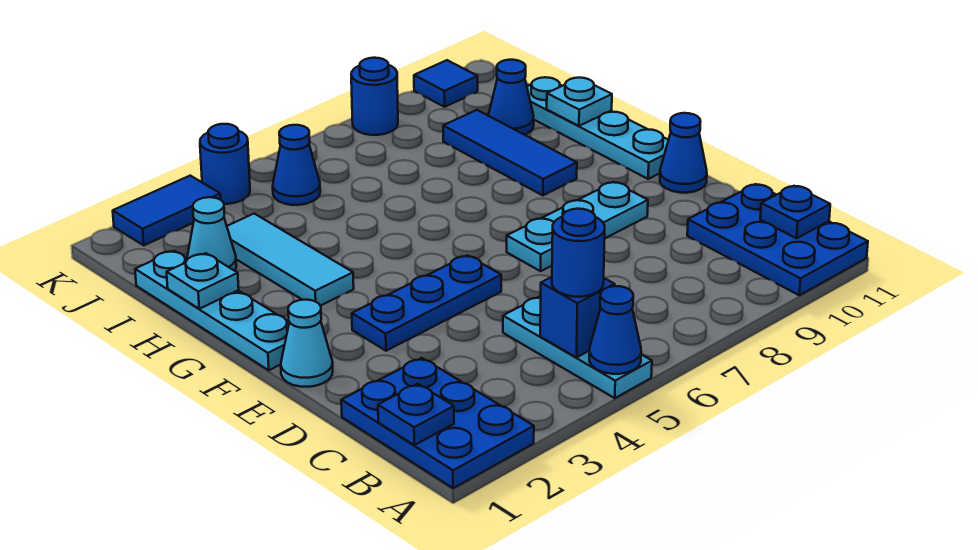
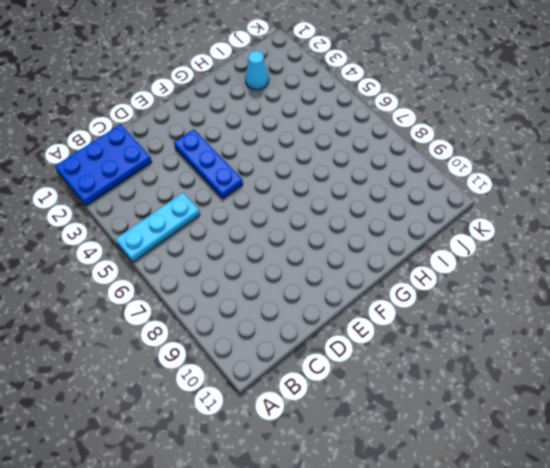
none -> blue 2x3 plate [687,184,868,295]
none -> cyan 1x1 cone [281,300,333,387]
none -> cyan 1x3 plate [507,182,648,271]

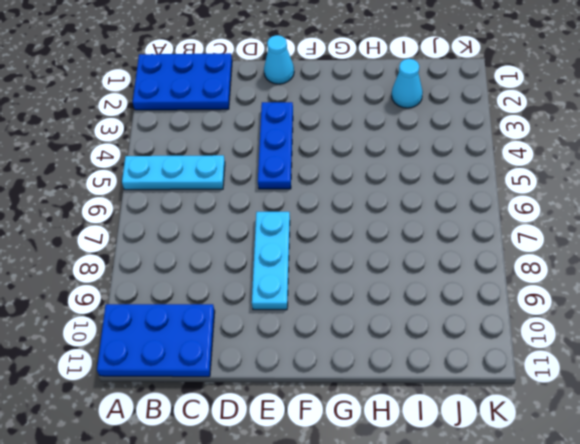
none -> blue 1x1 cone [660,113,707,193]
none -> cyan 1x4 plate [135,251,289,370]
none -> cyan 1x4 plate [527,77,668,179]

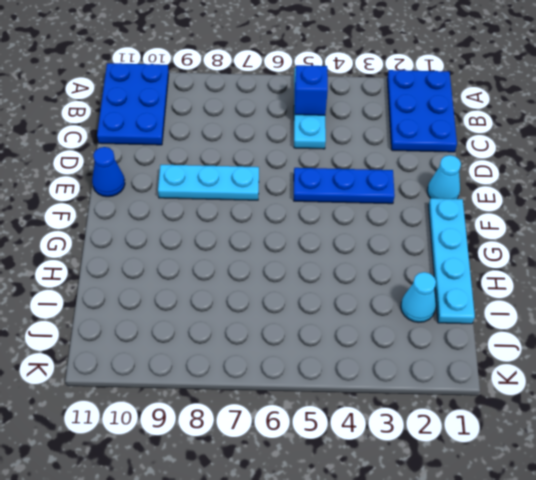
none -> cyan 1x4 plate [527,77,668,179]
none -> cyan 1x3 tile [227,214,354,306]
none -> blue 1x3 tile [443,110,577,195]

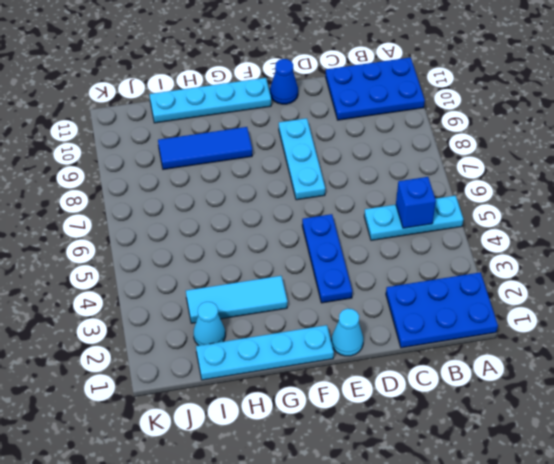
none -> blue 1x1 cone [488,60,534,135]
none -> blue 1x1 cone [273,125,320,205]
none -> blue 1x2 tile [113,176,221,245]

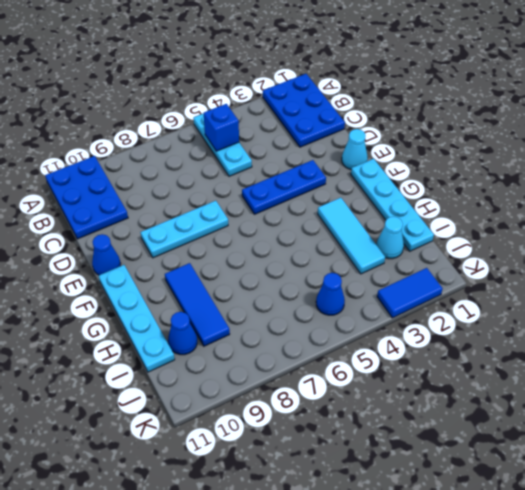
none -> blue 1x1 round brick [200,124,250,204]
none -> blue 1x1 round brick [351,58,398,135]
none -> blue 1x1 tile [414,60,478,107]

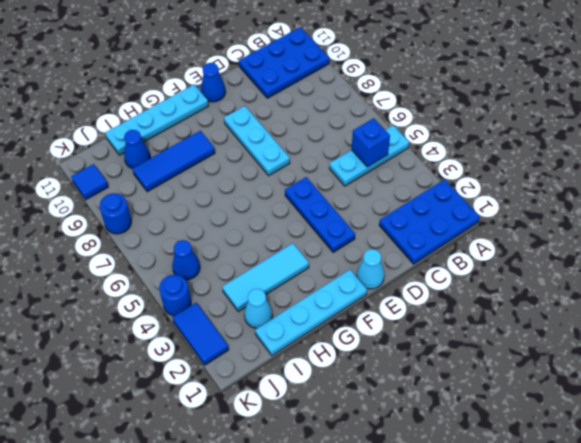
none -> blue 1x1 cone [589,286,641,374]
none -> blue 1x1 plate [378,384,454,445]
none -> blue 1x1 plate [760,186,830,238]

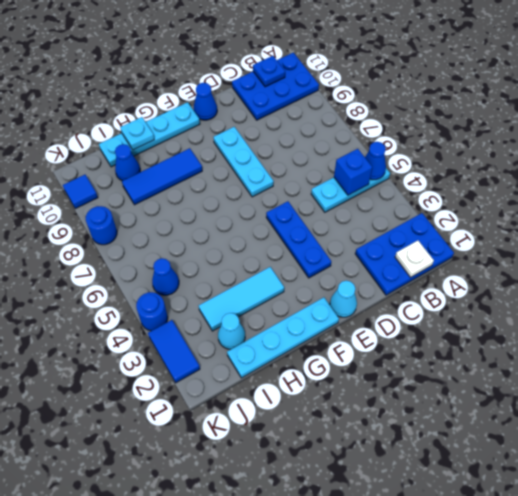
white 1x1 plate [395,241,434,278] -> blue 1x1 plate [378,384,454,445]
none -> cyan 1x1 plate [167,253,239,309]
none -> blue 1x1 round brick [552,209,605,297]

